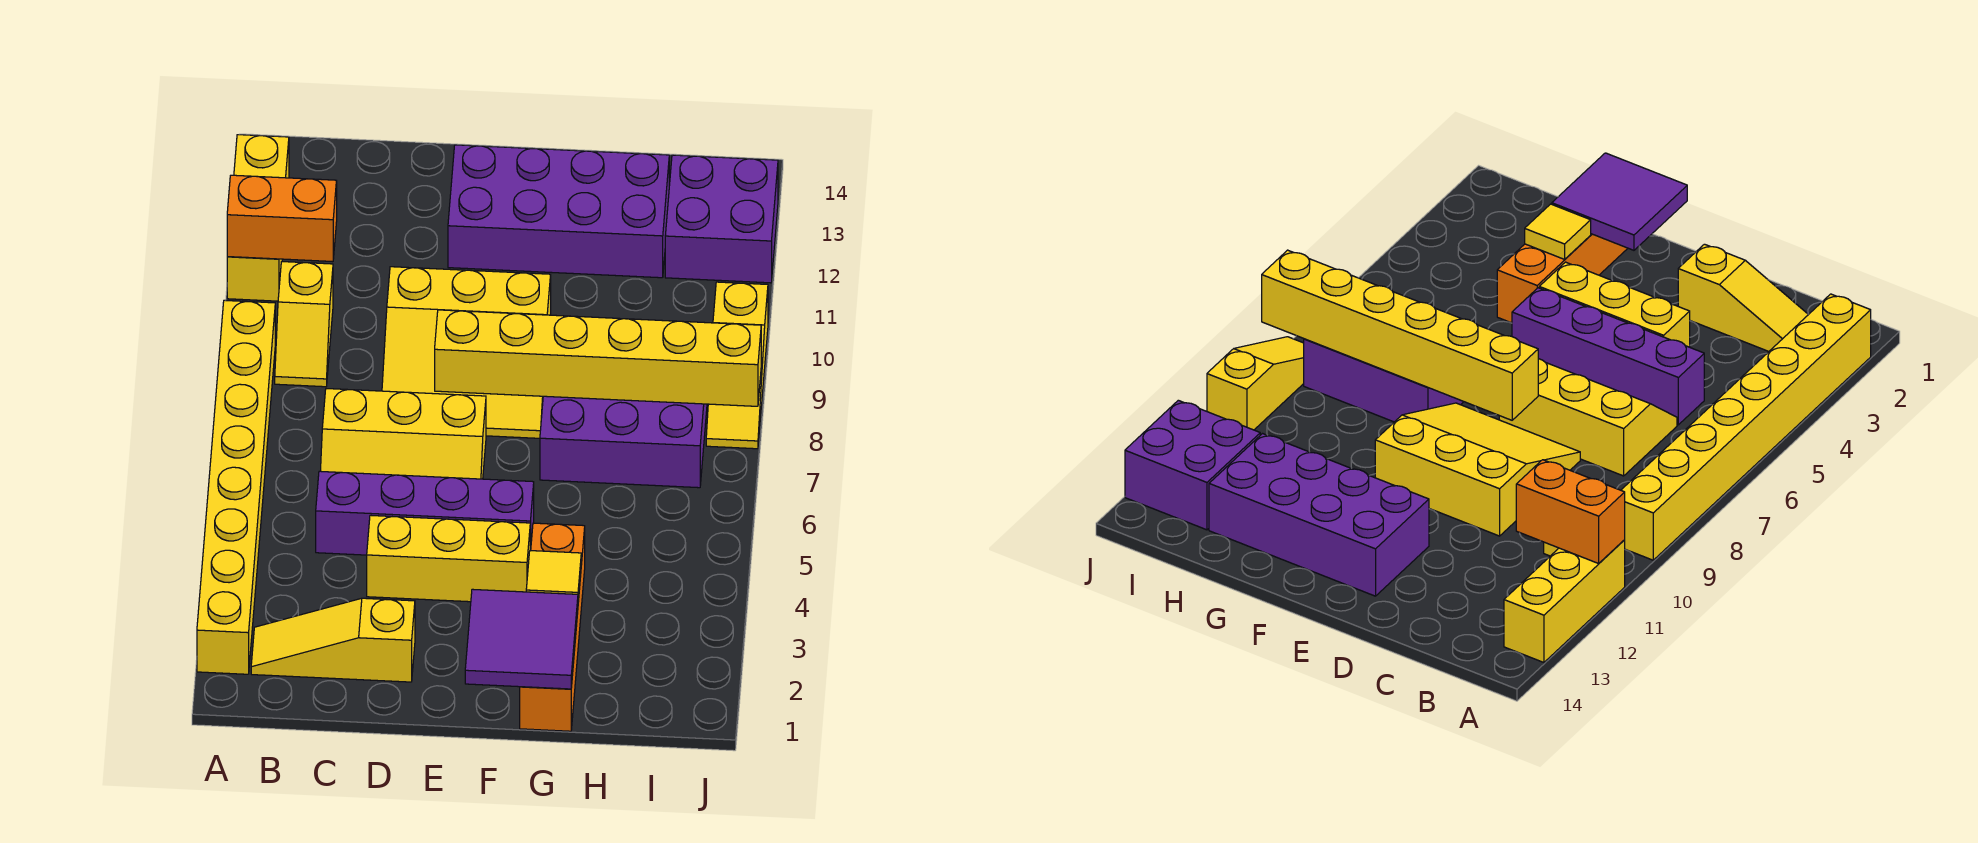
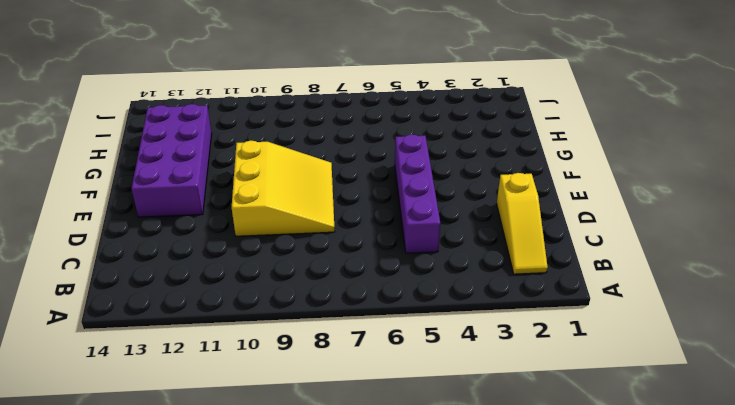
none -> yellow 1x8 brick [197,300,275,674]
none -> yellow 1x3 brick [227,135,289,301]
none -> yellow 1x2 slope [275,262,333,387]

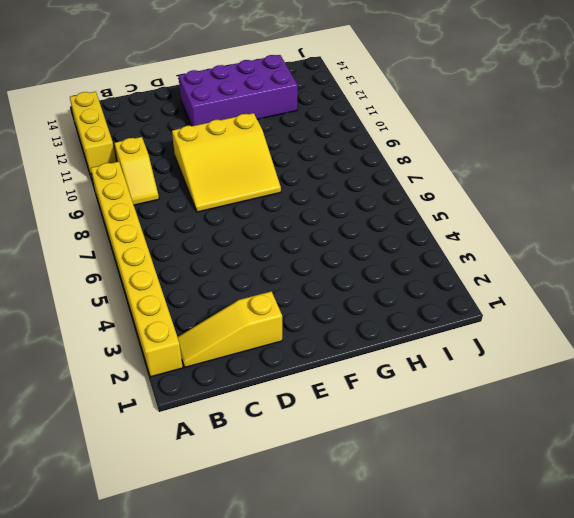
none -> purple 1x4 brick [316,471,534,555]
none -> yellow 2x3 slope [321,389,486,479]
none -> yellow 1x3 brick [367,515,530,602]

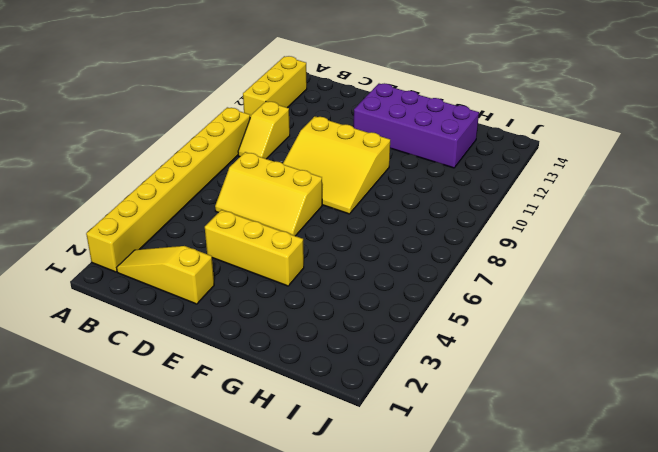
none -> purple 1x4 brick [316,471,534,555]
none -> orange 1x4 brick [520,523,585,731]
none -> purple 2x3 brick [540,396,707,488]

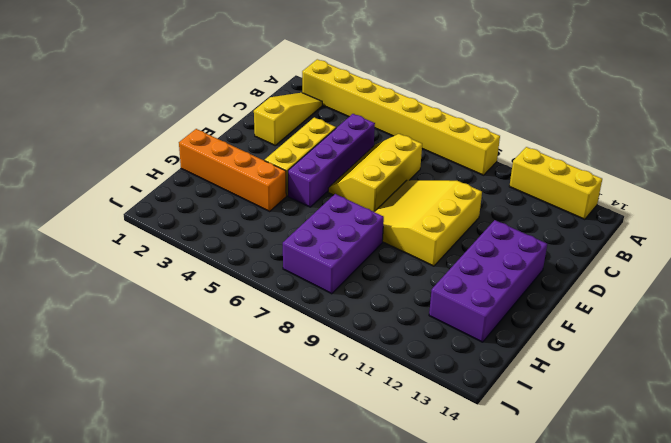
none -> yellow 1x2 slope [275,262,333,387]
none -> purple 2x2 brick [665,155,778,283]
none -> yellow 1x3 slope [706,282,768,449]

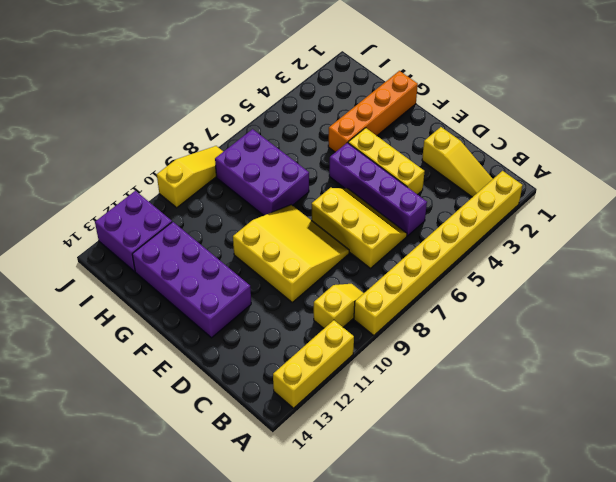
none -> orange 1x2 brick [227,175,337,262]
none -> yellow 1x6 brick [435,310,761,406]
none -> purple 2x2 tile [465,589,578,689]

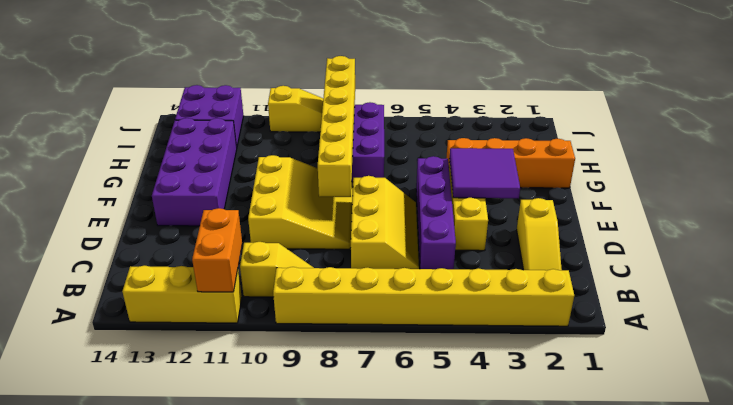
purple 2x2 tile [449,148,520,198] -> purple 2x2 tile moved to [465,589,578,689]
none -> yellow 1x1 tile [526,550,581,602]

